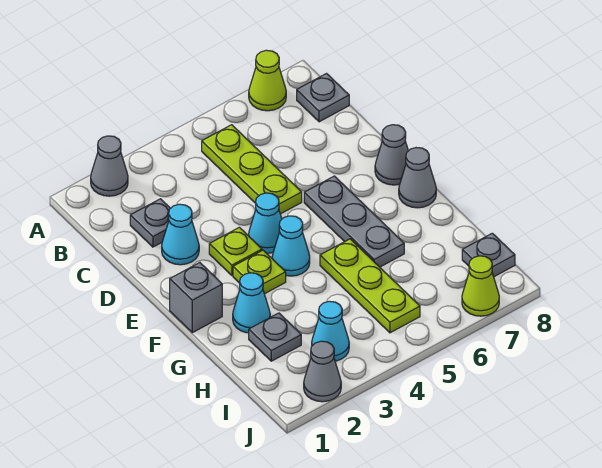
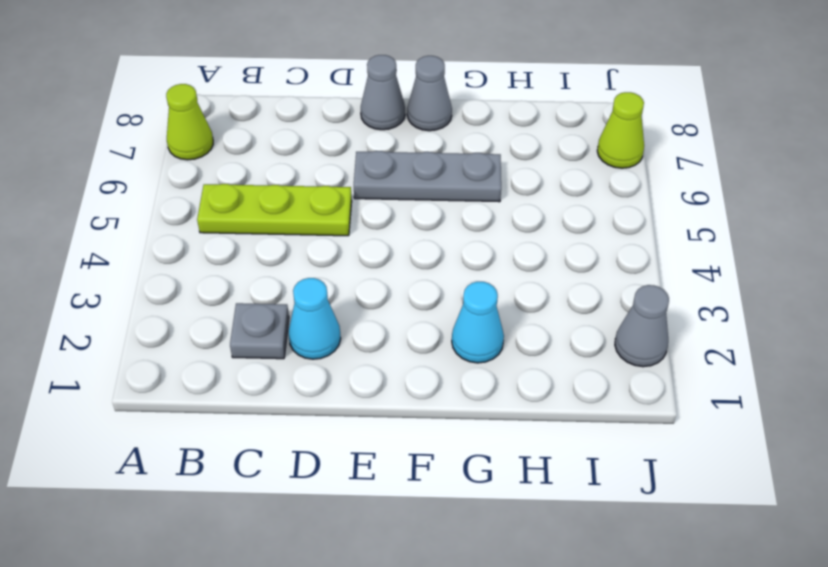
none -> grey 1x1 cone [91,136,128,196]
none -> grey 1x1 plate [297,74,349,122]
none -> lime 1x1 plate [209,227,262,276]

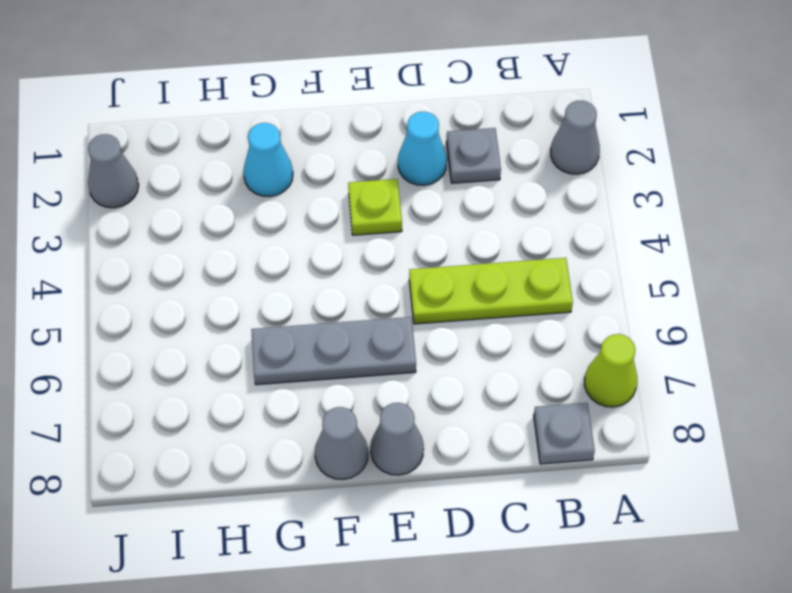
none -> cyan 1x1 cone [249,193,282,253]
none -> grey 1x1 brick [170,263,222,333]
none -> lime 1x1 plate [233,250,286,294]

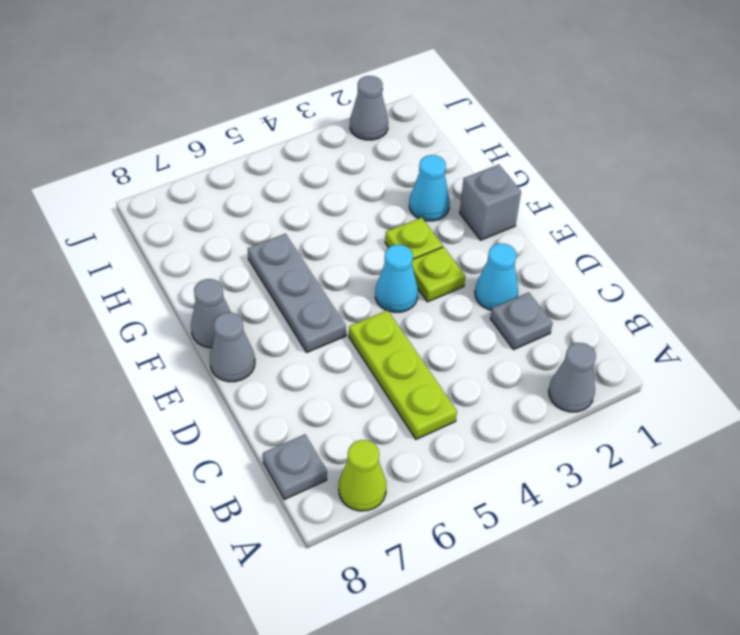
none -> cyan 1x1 cone [272,216,310,276]
none -> lime 1x3 plate [320,239,420,333]
none -> grey 1x1 plate [249,313,301,361]

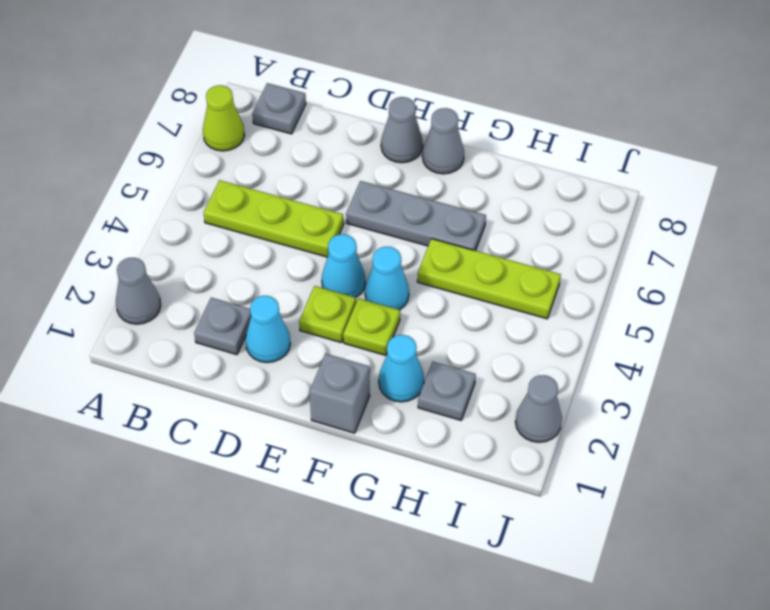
none -> cyan 1x1 cone [312,301,349,361]
none -> grey 1x1 plate [462,233,515,277]
none -> lime 1x1 cone [462,256,499,316]

